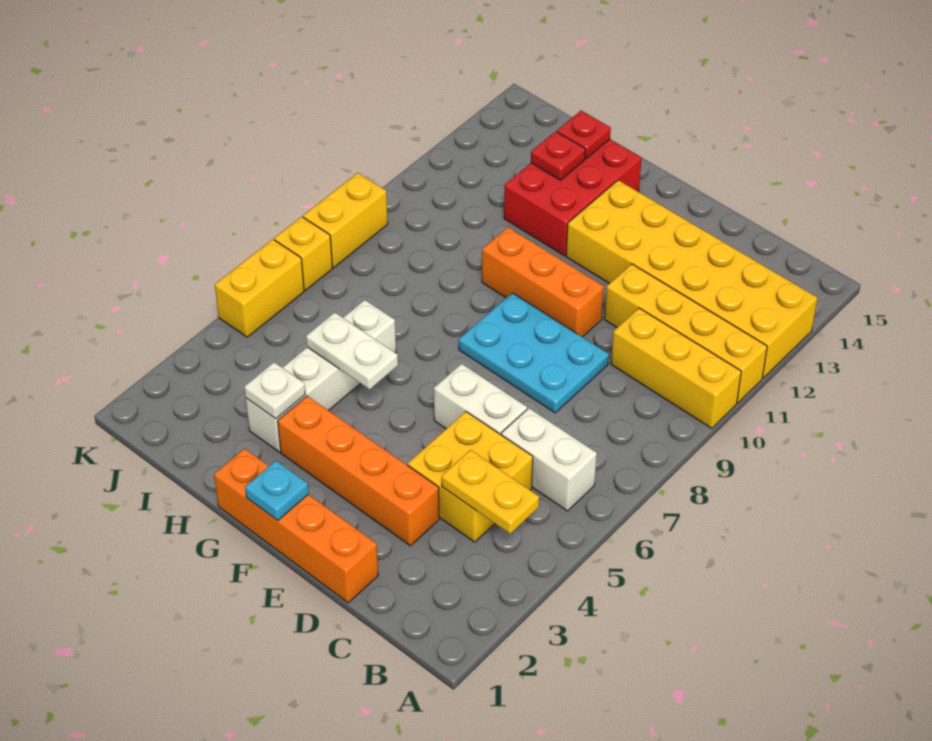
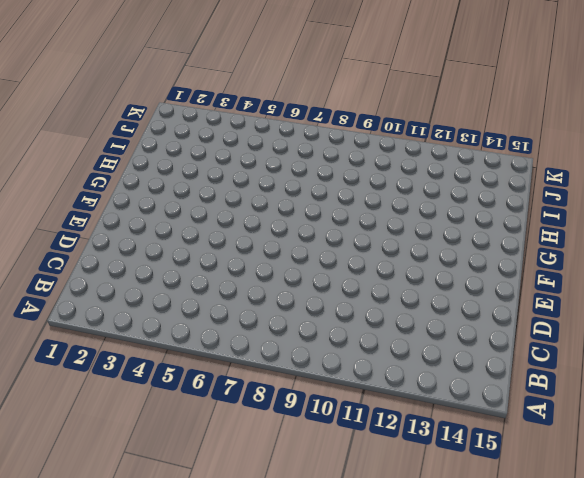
none -> yellow 1x3 brick [611,308,741,428]
none -> yellow 1x4 brick [604,264,767,403]
none -> yellow 2x6 brick [566,180,817,378]

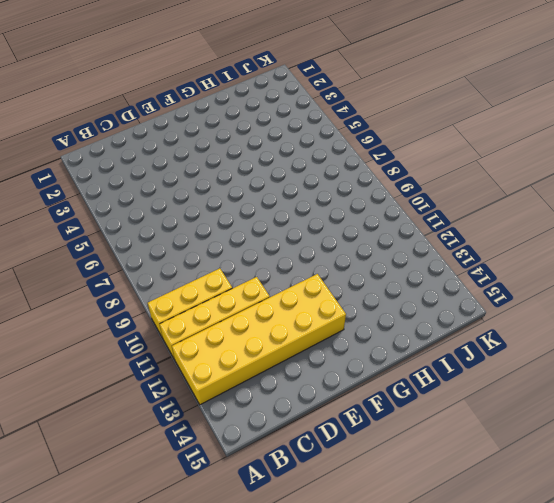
none -> white 1x2 brick [501,408,597,511]
none -> yellow 2x2 brick [408,412,533,542]
none -> orange 1x4 brick [214,448,378,603]

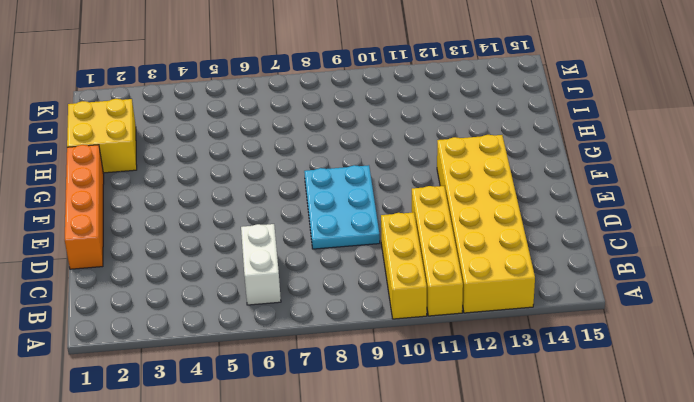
yellow 2x2 brick [67,99,137,173] -> yellow 2x2 brick moved to [408,412,533,542]
none -> orange 1x4 brick [278,396,439,546]
none -> white 1x2 brick [434,364,527,435]
none -> orange 1x3 brick [482,227,604,337]

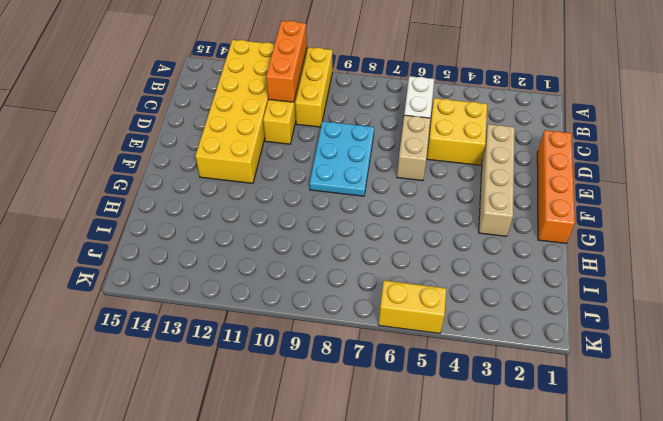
orange 1x3 brick [266,21,307,102] -> orange 1x3 brick moved to [482,227,604,337]
tan 1x4 brick [479,124,515,236] -> orange 1x4 brick [278,396,439,546]
tan 1x2 brick [397,115,431,181] -> white 1x2 brick [434,364,527,435]
none -> red 2x3 brick [504,139,642,256]
none -> white 1x4 brick [246,300,396,452]
none -> yellow 1x1 brick [274,217,332,290]

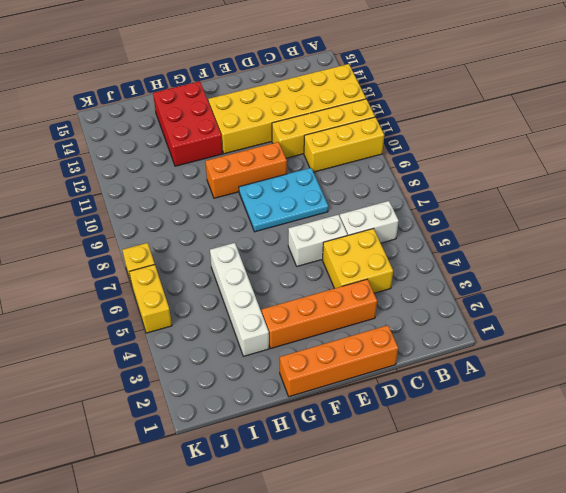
none -> yellow 1x2 brick [303,173,388,268]
none -> yellow 1x2 plate [442,450,539,534]
none -> cyan 1x1 plate [245,461,308,520]

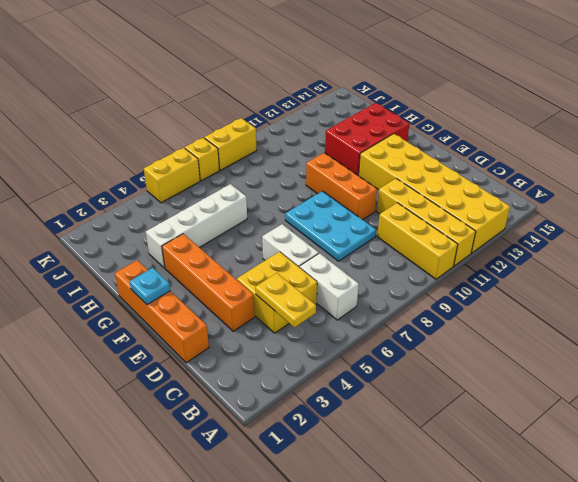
none -> white 1x2 plate [306,312,398,389]
none -> white 1x1 plate [244,362,305,419]
none -> red 1x1 plate [531,131,586,180]

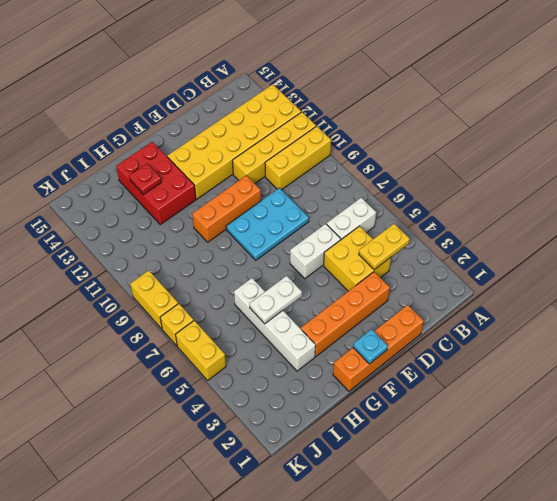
none -> white 1x1 plate [244,362,305,419]
none -> red 1x1 plate [557,111,611,159]

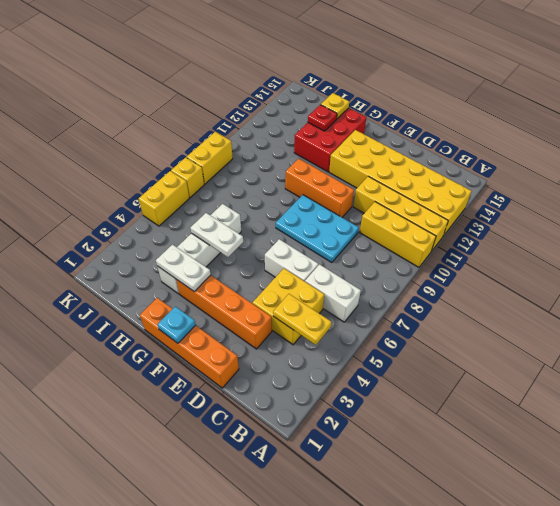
white 1x2 plate [156,245,211,292] -> white 1x1 plate [244,362,305,419]
yellow 1x1 plate [321,93,349,119] -> red 1x1 plate [557,111,611,159]

